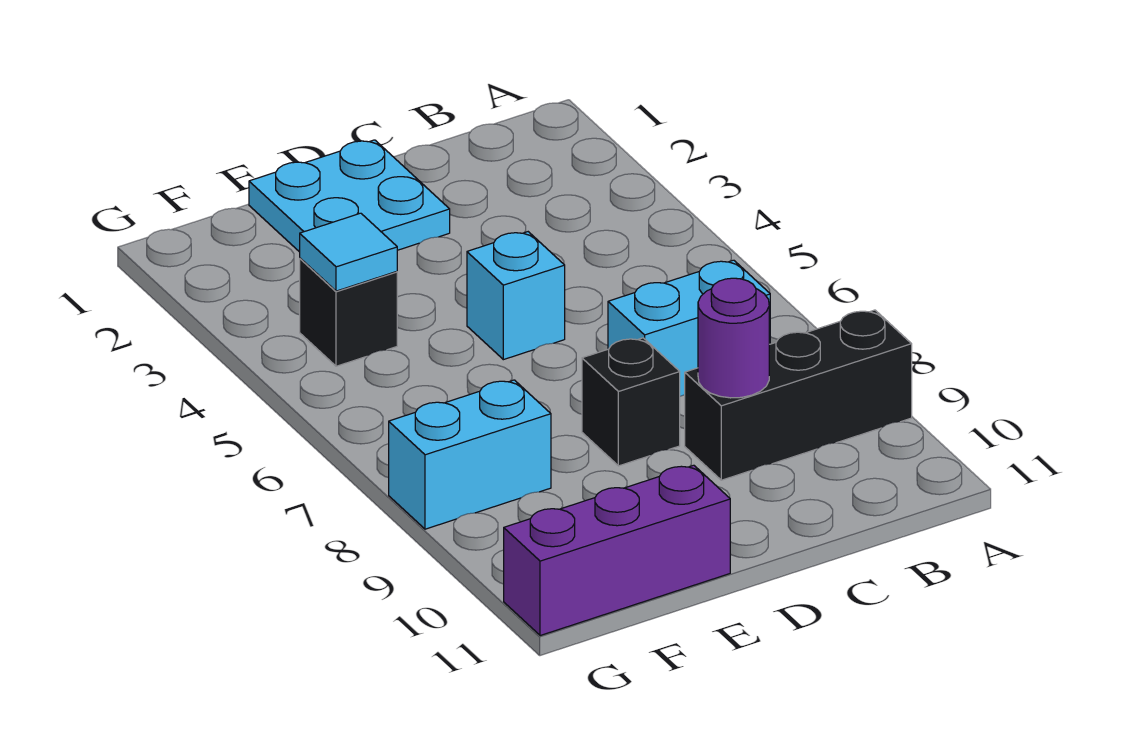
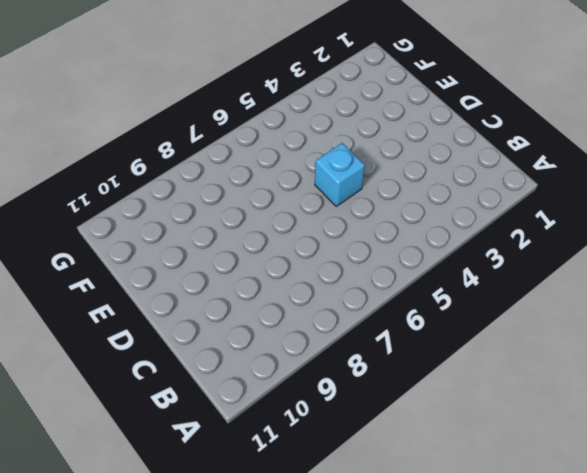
none -> black 1x3 brick [685,310,912,480]
none -> cyan 1x2 brick [608,260,770,396]

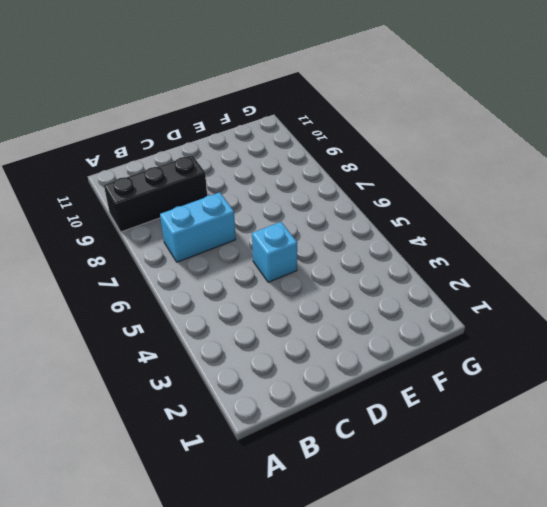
none -> cyan 2x2 plate [249,140,450,252]
none -> black 1x1 brick [582,338,680,466]

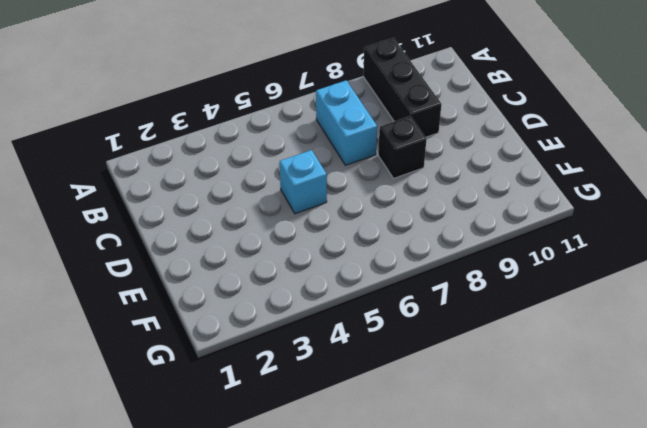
none -> cyan 2x2 plate [249,140,450,252]
none -> purple 1x3 brick [504,465,730,636]

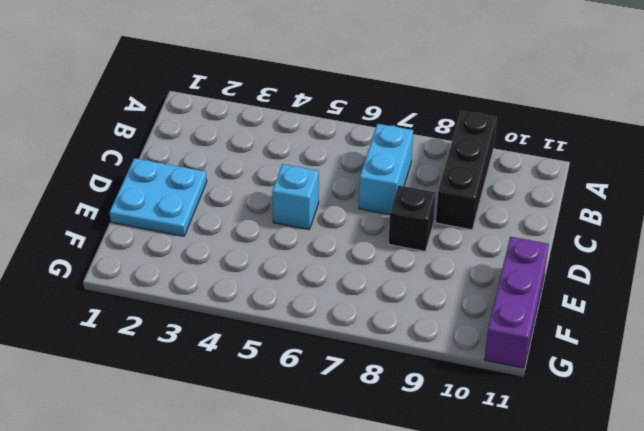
none -> black 1x1 brick [300,258,397,366]
none -> cyan 1x2 brick [389,380,551,529]

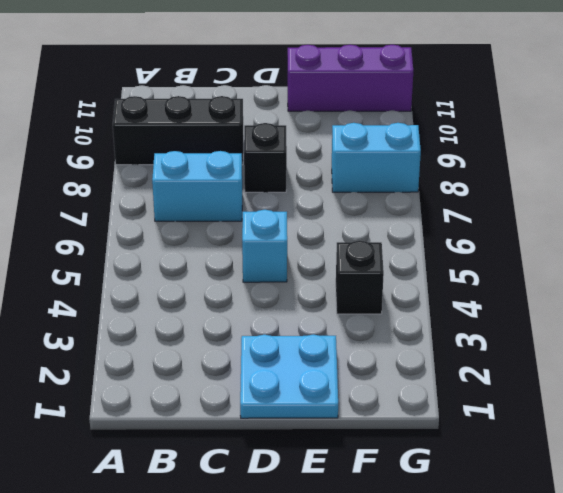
none -> purple 1x1 round brick [698,278,769,398]
none -> cyan 1x1 tile [300,213,397,291]

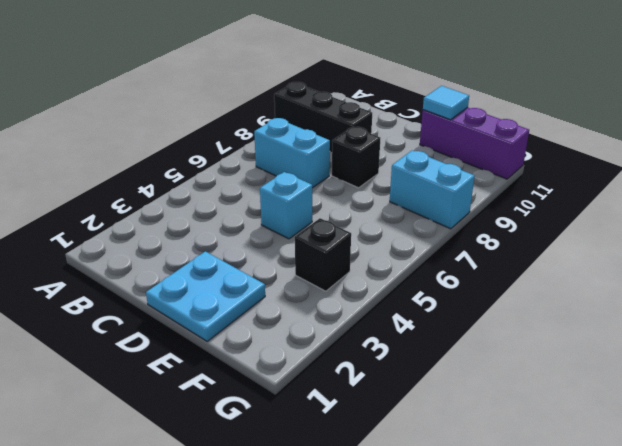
cyan 1x1 tile [423,86,469,120] -> cyan 1x1 tile moved to [300,213,397,291]
none -> purple 1x1 round brick [698,278,769,398]

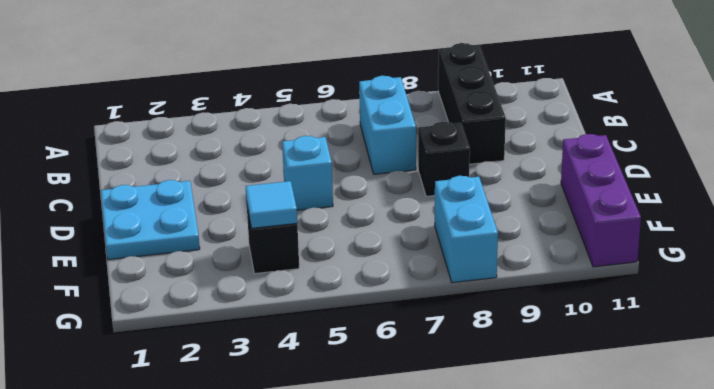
none -> purple 1x1 round brick [698,278,769,398]

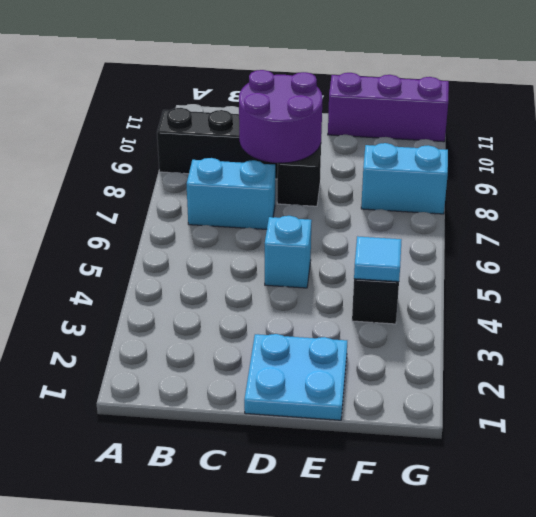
purple 2x2 round brick [239,70,322,163] -> purple 1x1 round brick [698,278,769,398]

